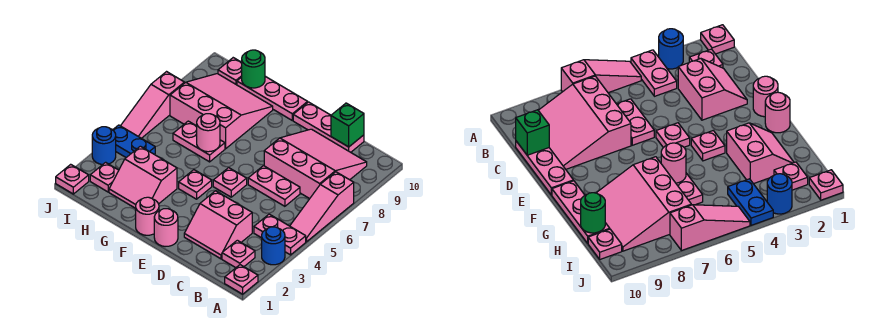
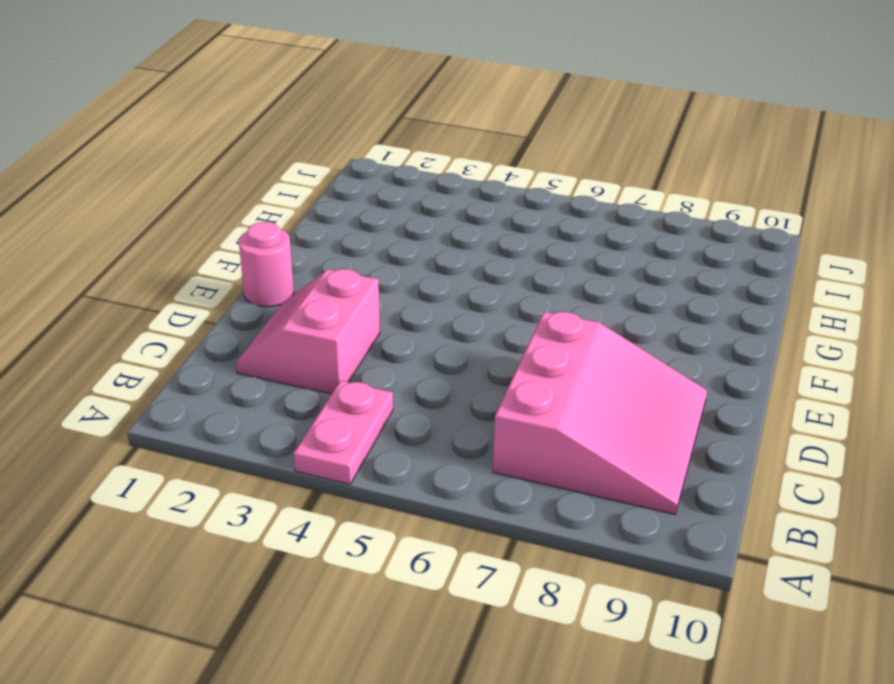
none -> pink 1x1 plate [225,265,258,294]
none -> blue 1x1 round brick [262,227,285,265]
none -> pink 1x3 slope [290,172,354,242]

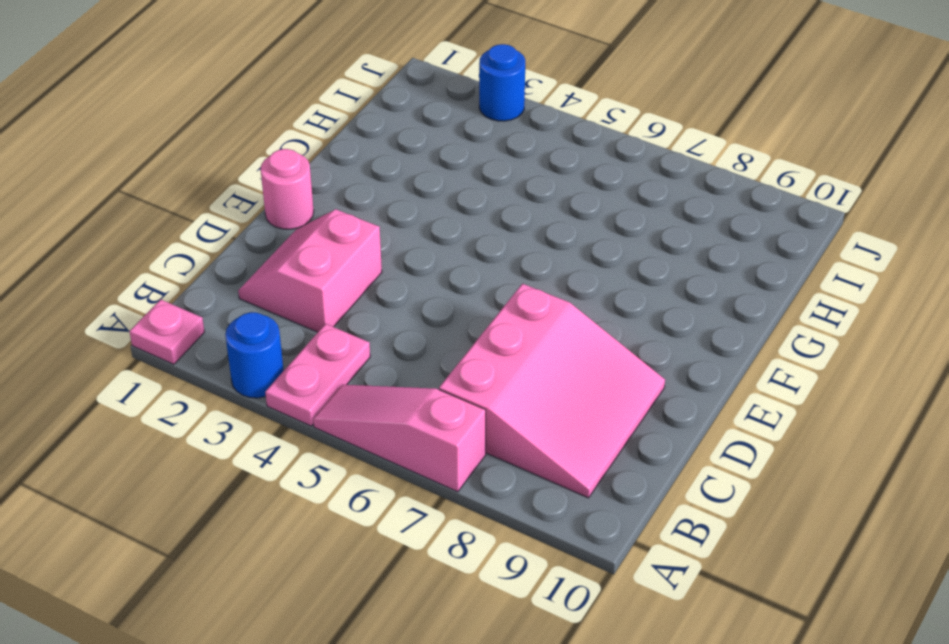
none -> pink 1x1 plate [222,240,255,268]
none -> pink 1x2 plate [248,166,300,206]
none -> pink 1x3 plate [293,102,364,152]

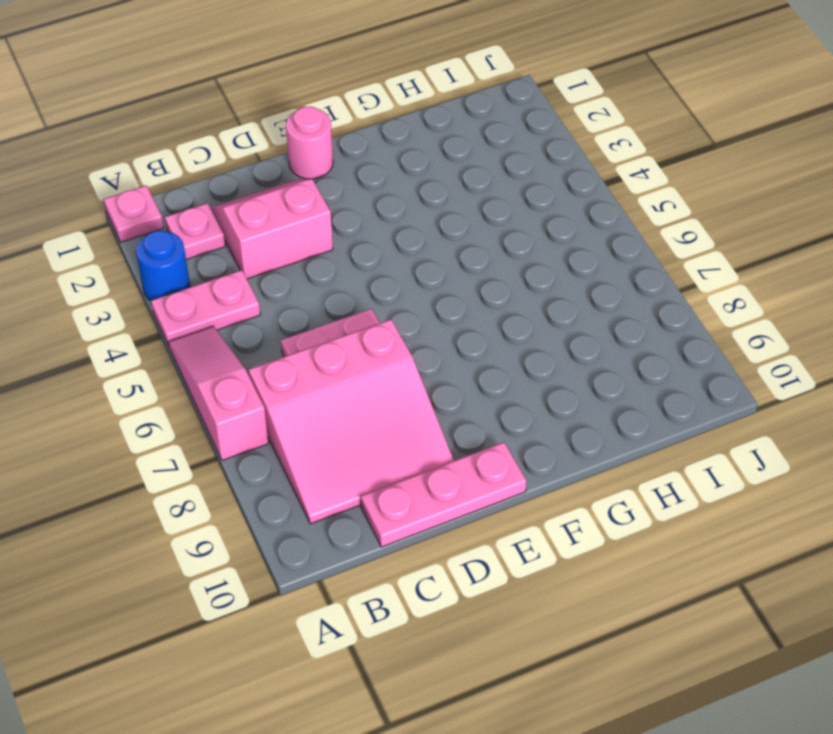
none -> pink 1x1 plate [213,168,247,197]
none -> pink 1x1 round brick [136,197,159,235]
none -> pink 1x1 plate [179,170,212,199]

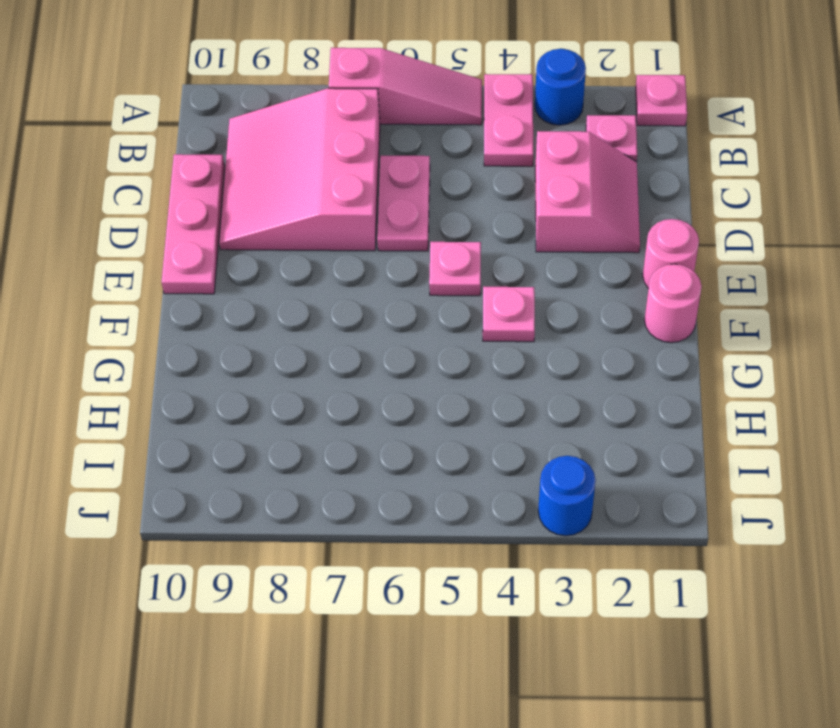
none -> pink 1x3 plate [237,76,308,120]
none -> pink 2x2 slope [109,146,177,208]
none -> pink 1x2 plate [173,121,225,162]

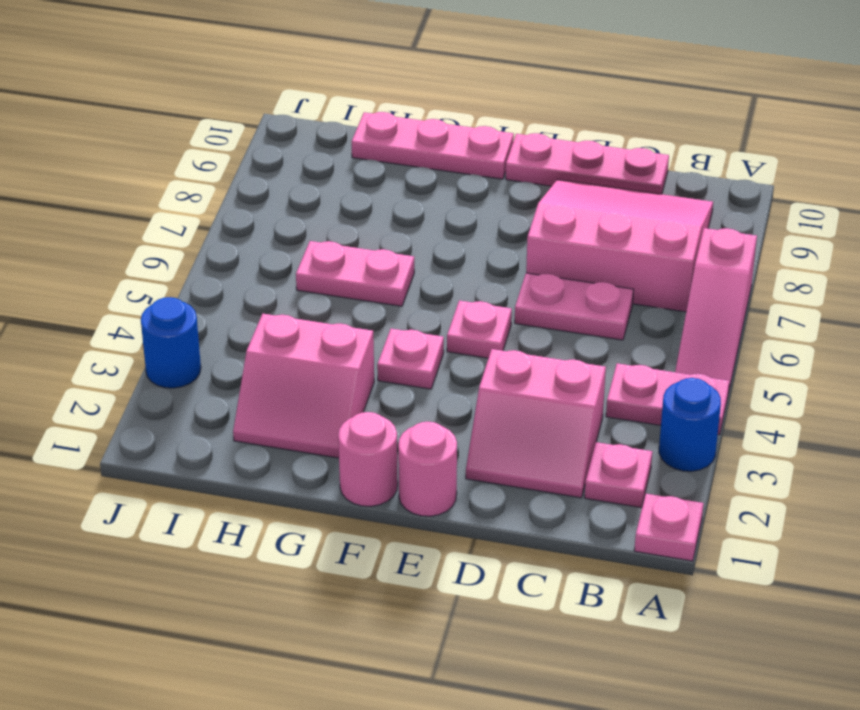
none -> pink 3x3 slope [170,74,273,149]
none -> pink 1x1 plate [90,162,119,192]
none -> blue 1x2 plate [113,125,155,157]

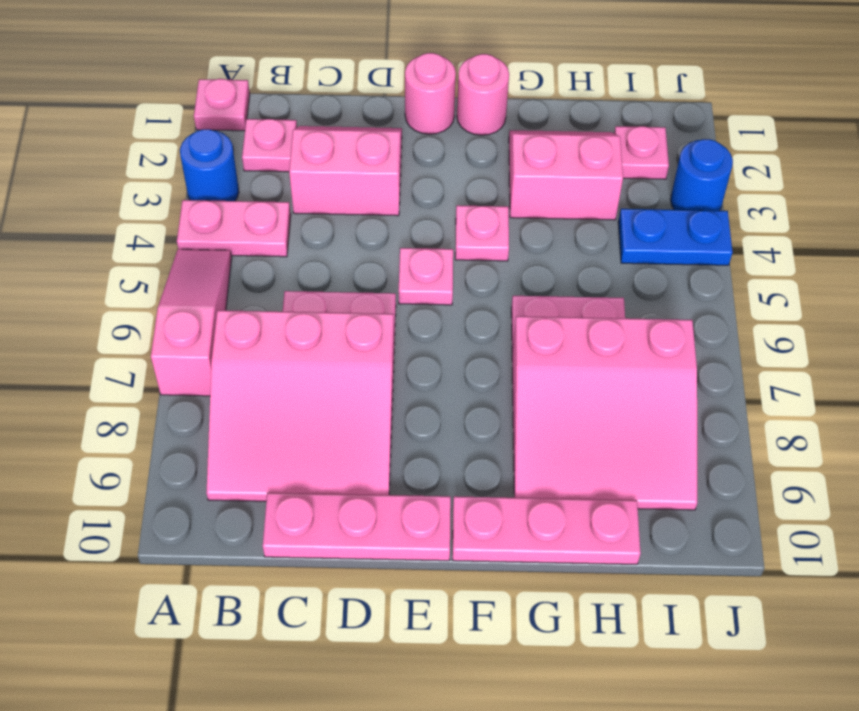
none -> pink 1x1 plate [218,58,242,85]
none -> pink 1x1 plate [56,164,89,194]
none -> pink 1x3 slope [121,72,184,138]

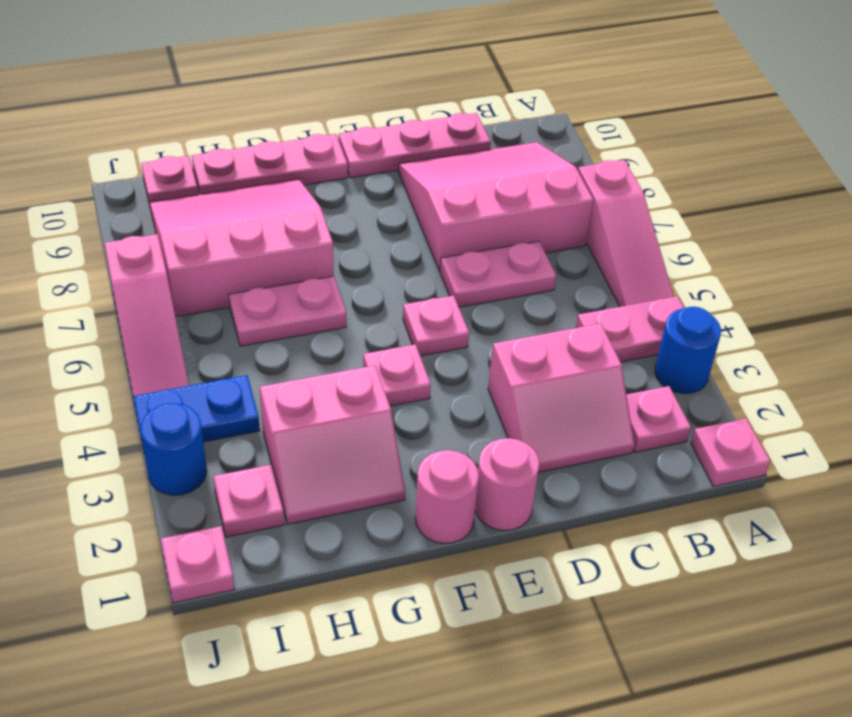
none -> green 1x1 brick [331,103,364,147]
none -> pink 1x1 round brick [197,114,220,152]
none -> green 1x1 round brick [242,50,265,88]

